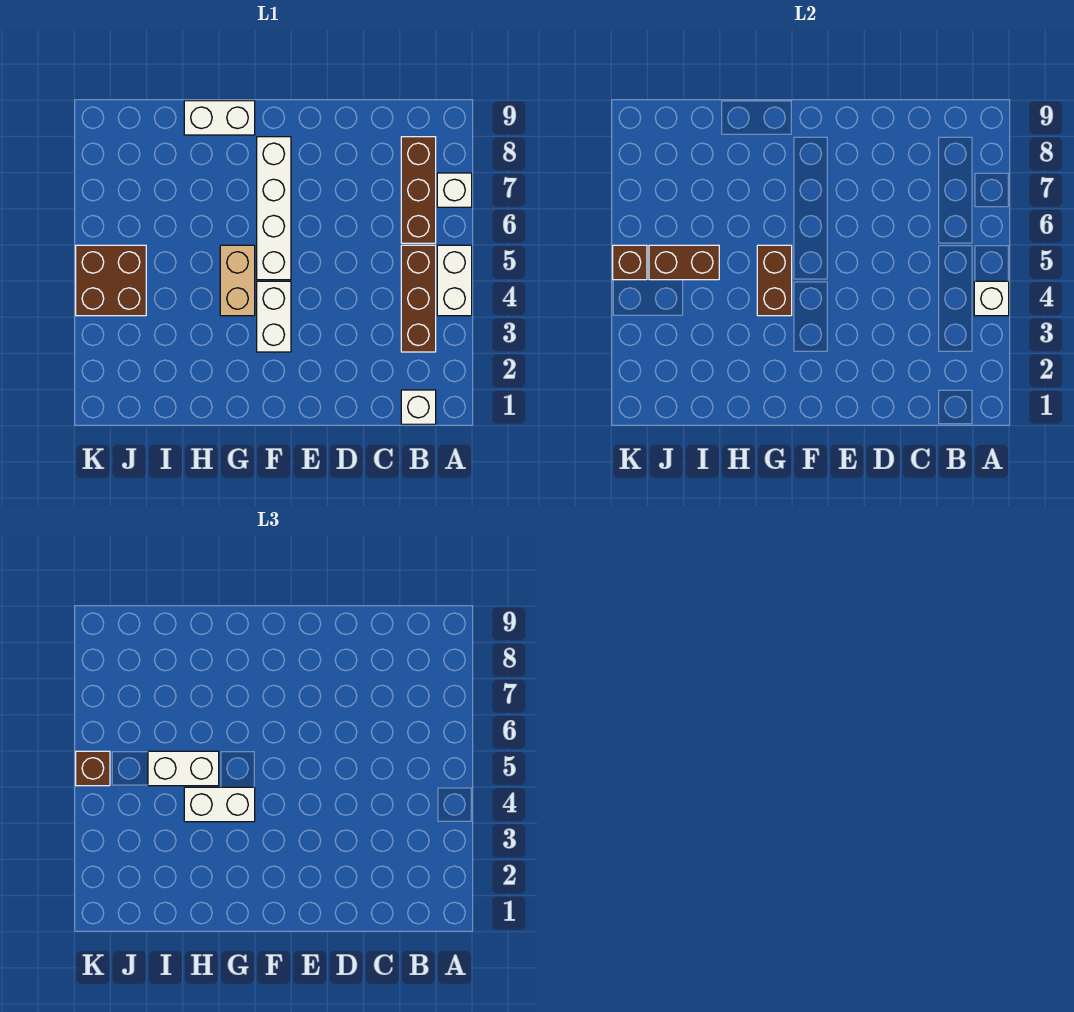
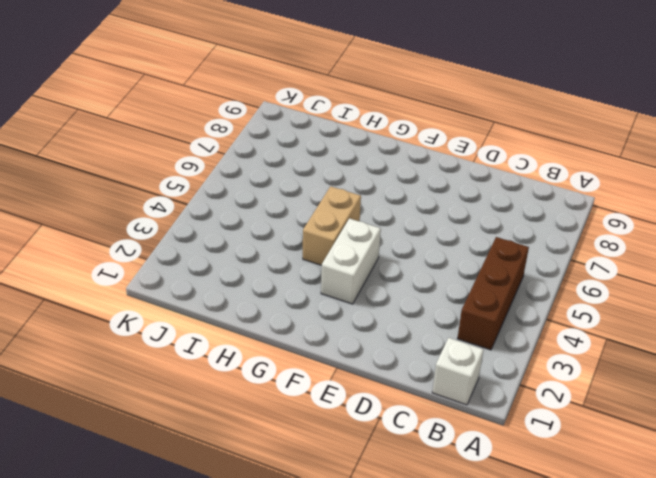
none -> white 1x2 brick [437,245,472,316]
none -> white 1x1 brick [437,173,472,207]
none -> brown 1x3 brick [401,137,436,243]

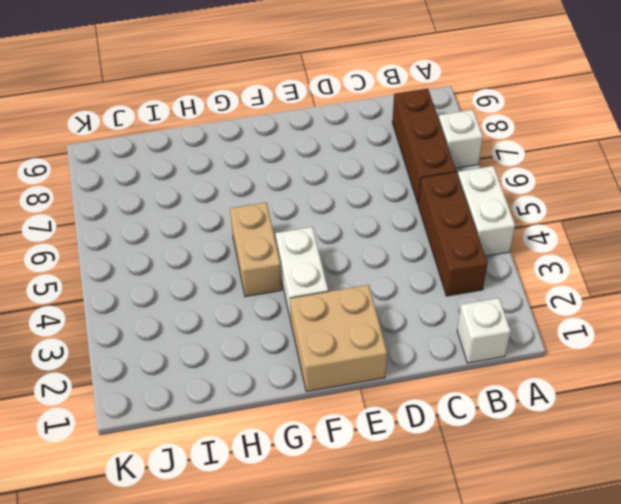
tan 2x2 brick [290,285,387,392] -> none
none -> white 1x4 brick [257,137,291,280]
none -> white 1x2 brick [184,101,255,135]
none -> brown 2x2 brick [76,245,146,316]

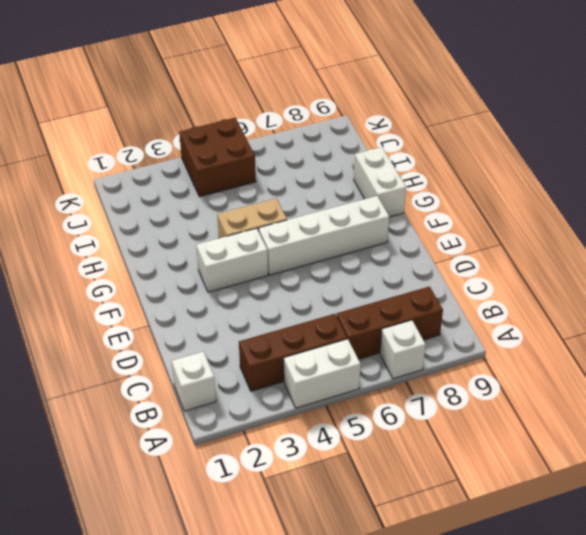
none -> white 1x1 brick [974,281,1009,316]
none -> brown 1x2 brick [757,245,792,316]
none -> brown 1x2 brick [649,245,719,280]

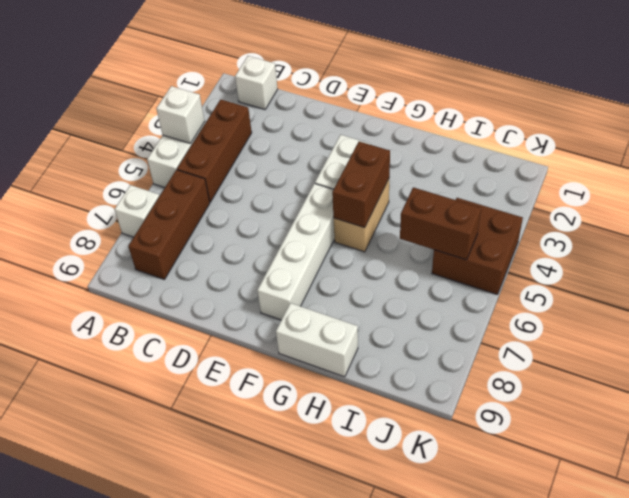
none -> brown 1x1 brick [613,245,647,280]
none -> white 1x2 brick [184,787,255,822]
none -> white 1x2 brick [148,751,219,786]

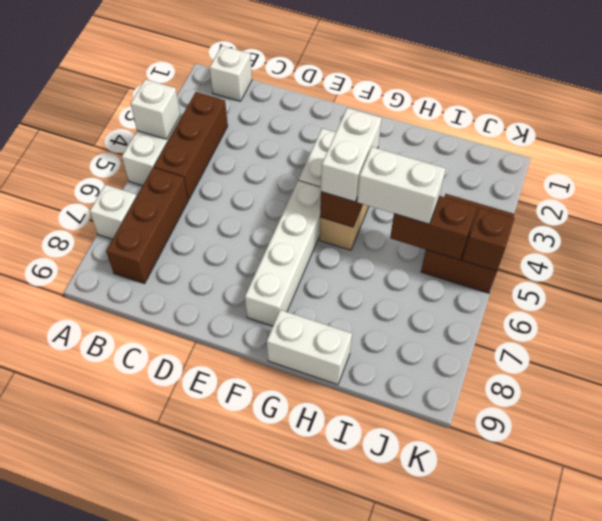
white 1x2 brick [321,108,382,202] -> white 1x2 brick turned to [184,787,255,822]
none -> brown 1x1 brick [76,751,110,786]

